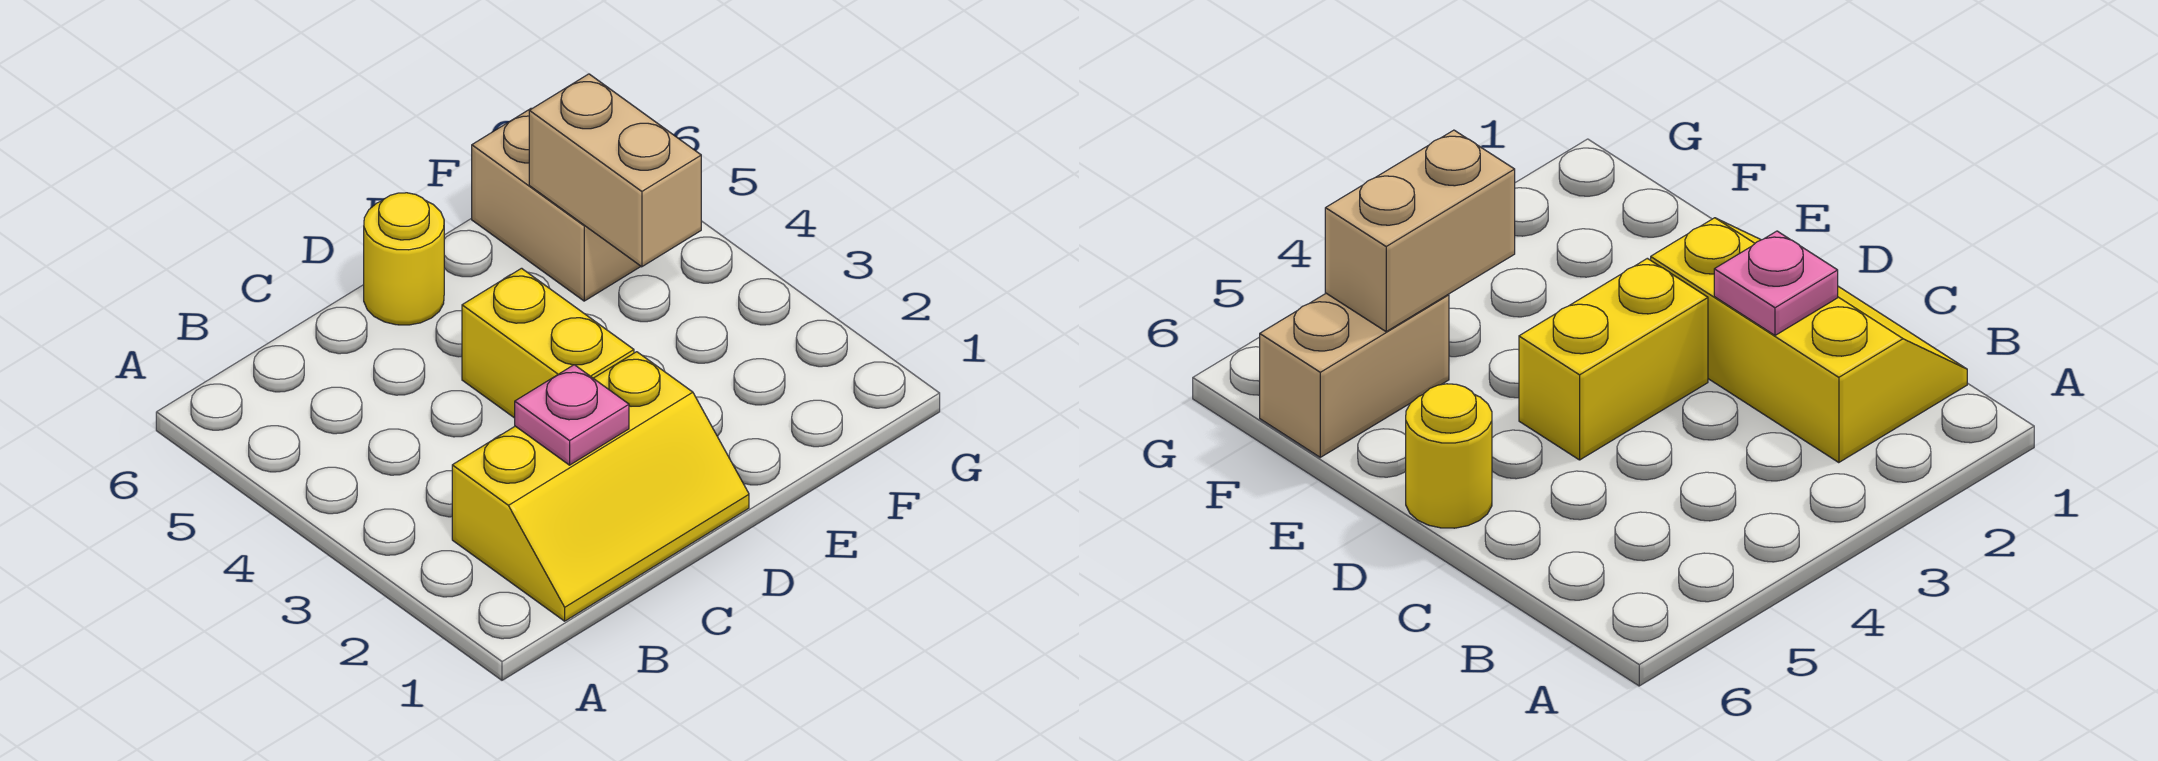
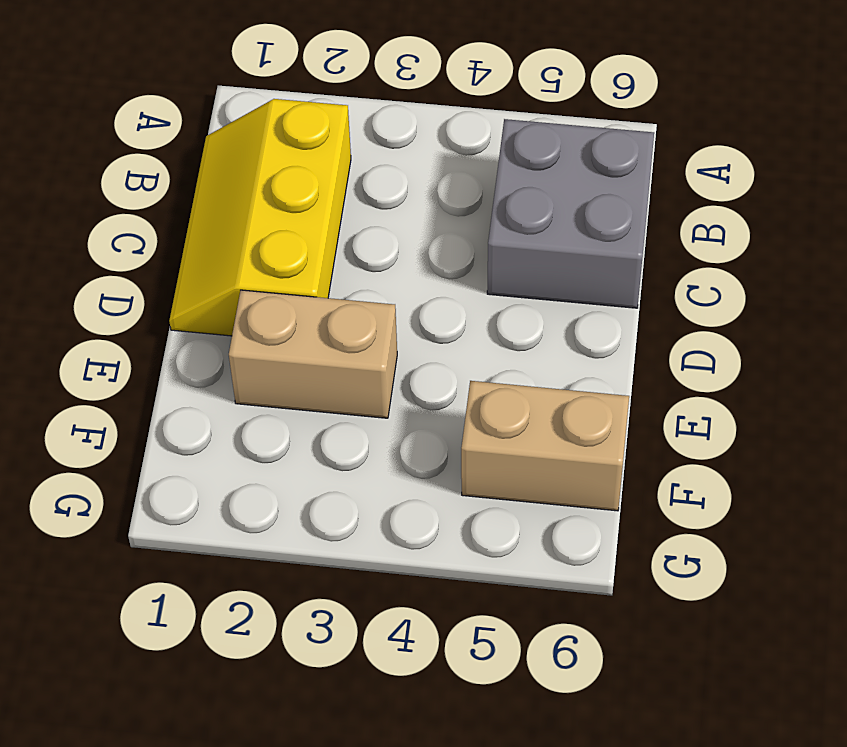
grey 2x2 brick [487,119,654,308] -> none
tan 1x2 brick [229,290,397,418] -> tan 1x2 brick moved to [529,74,701,267]
none -> yellow 1x2 brick [462,268,634,418]
none -> yellow 1x1 round brick [364,193,444,325]

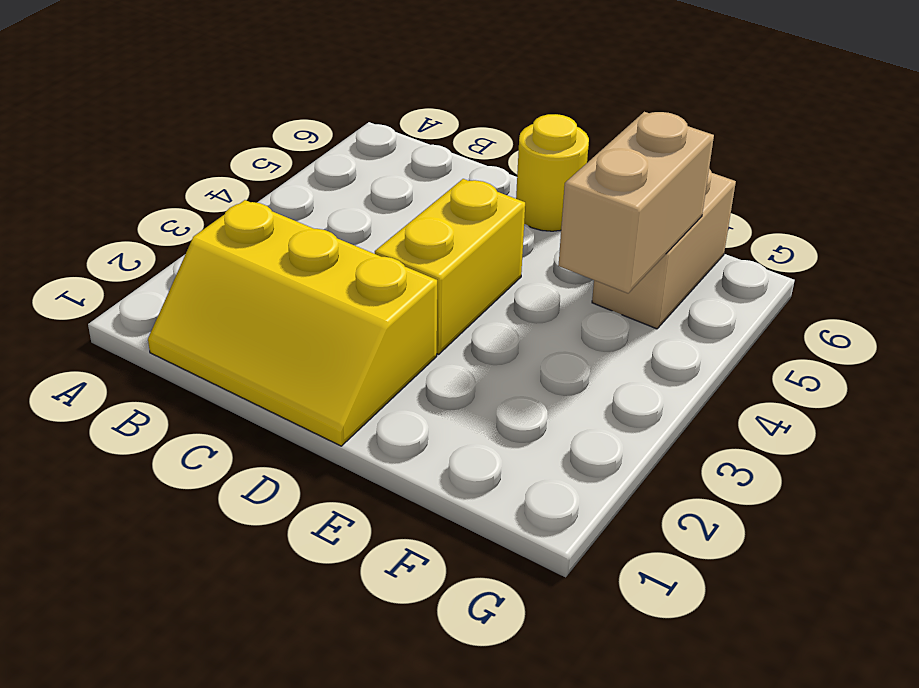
none -> pink 1x1 plate [515,365,629,465]

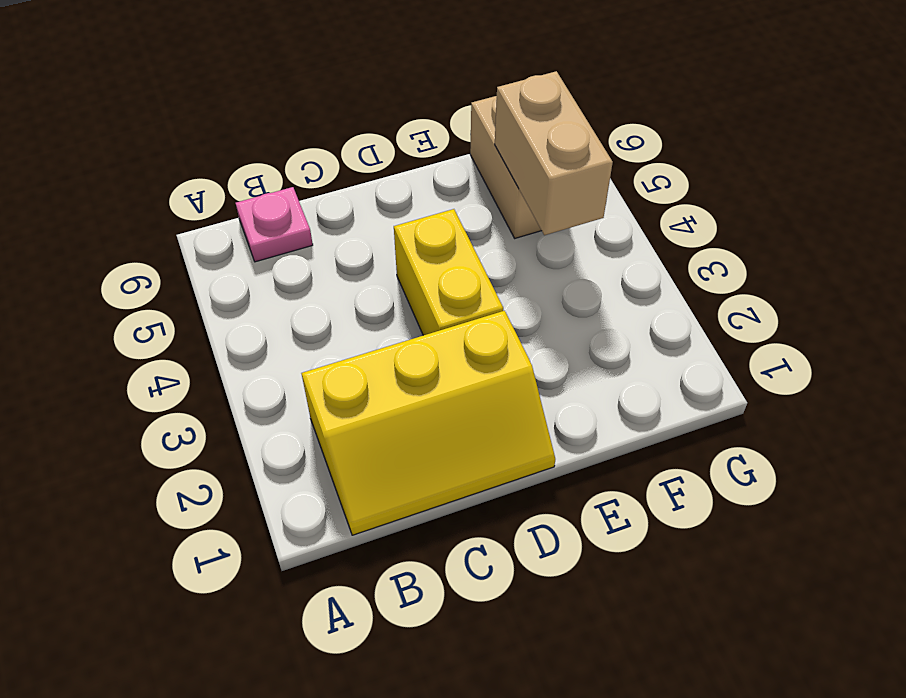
pink 1x1 plate [236,187,313,262] -> pink 1x1 plate moved to [515,365,629,465]
none -> yellow 1x1 round brick [364,193,444,325]

